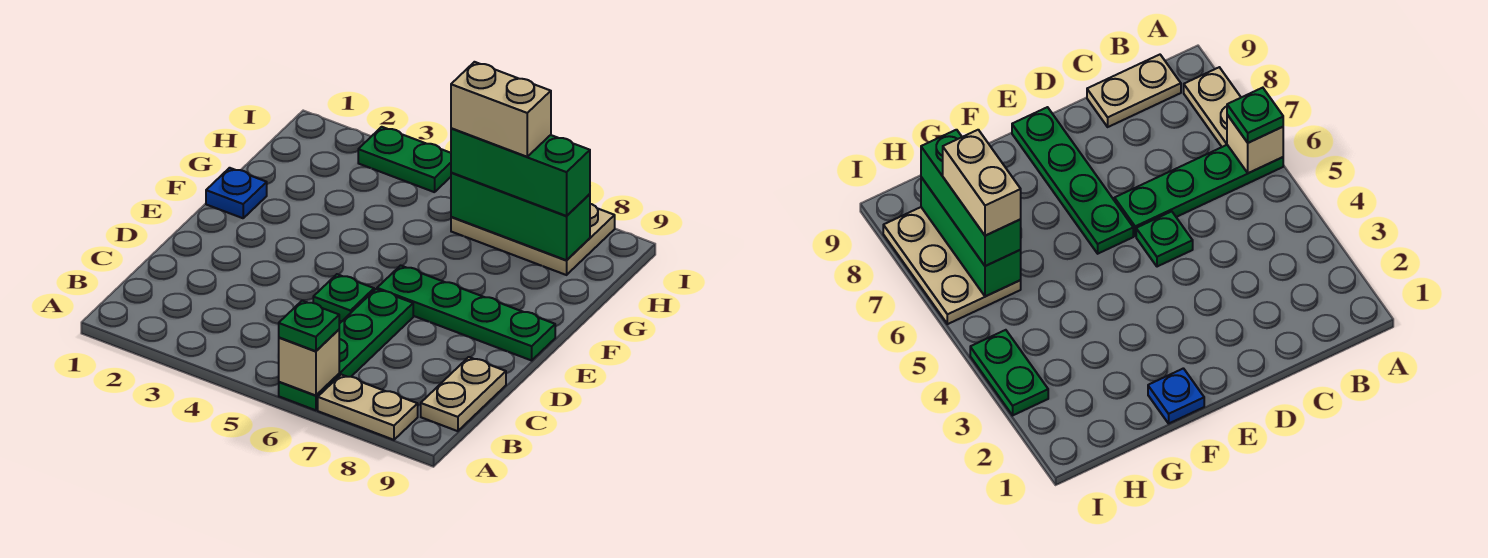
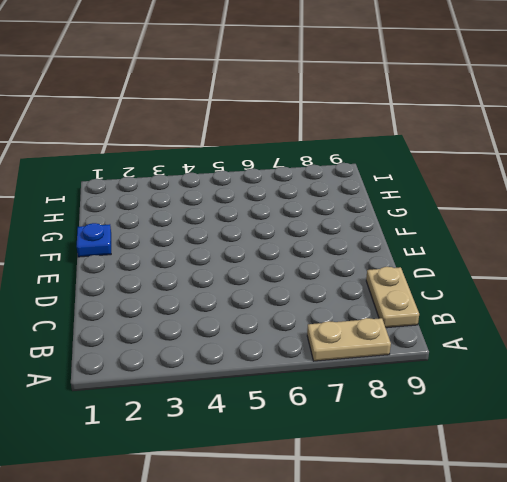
none -> green 1x4 plate [279,289,413,410]
none -> green 1x1 plate [313,274,374,322]
none -> green 1x4 plate [377,265,555,360]

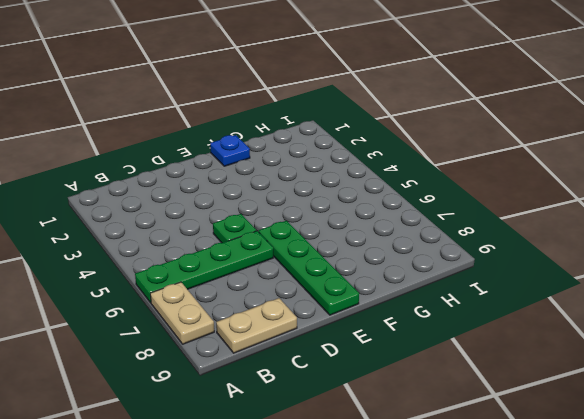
none -> tan 2x3 plate [451,204,615,275]
none -> green 1x2 plate [358,127,451,192]
none -> tan 1x1 brick [279,330,339,396]

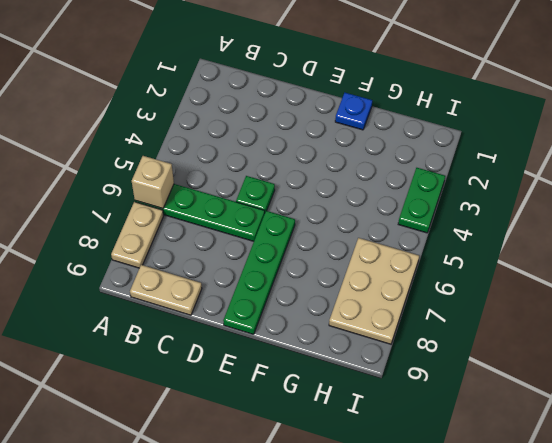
none -> green 1x3 brick [451,173,590,260]
none -> green 1x1 plate [279,301,339,351]
none -> green 1x3 brick [451,128,590,216]

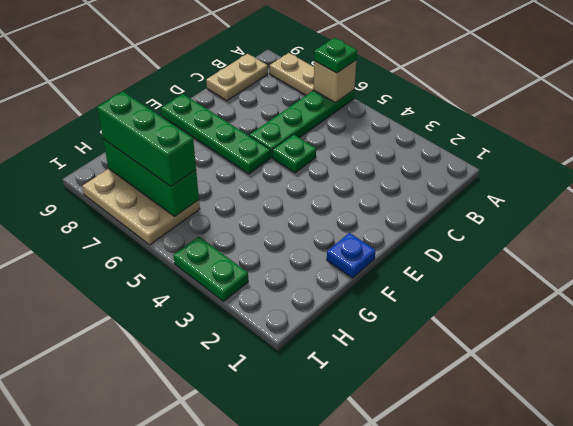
none -> tan 1x2 brick [451,62,551,157]

